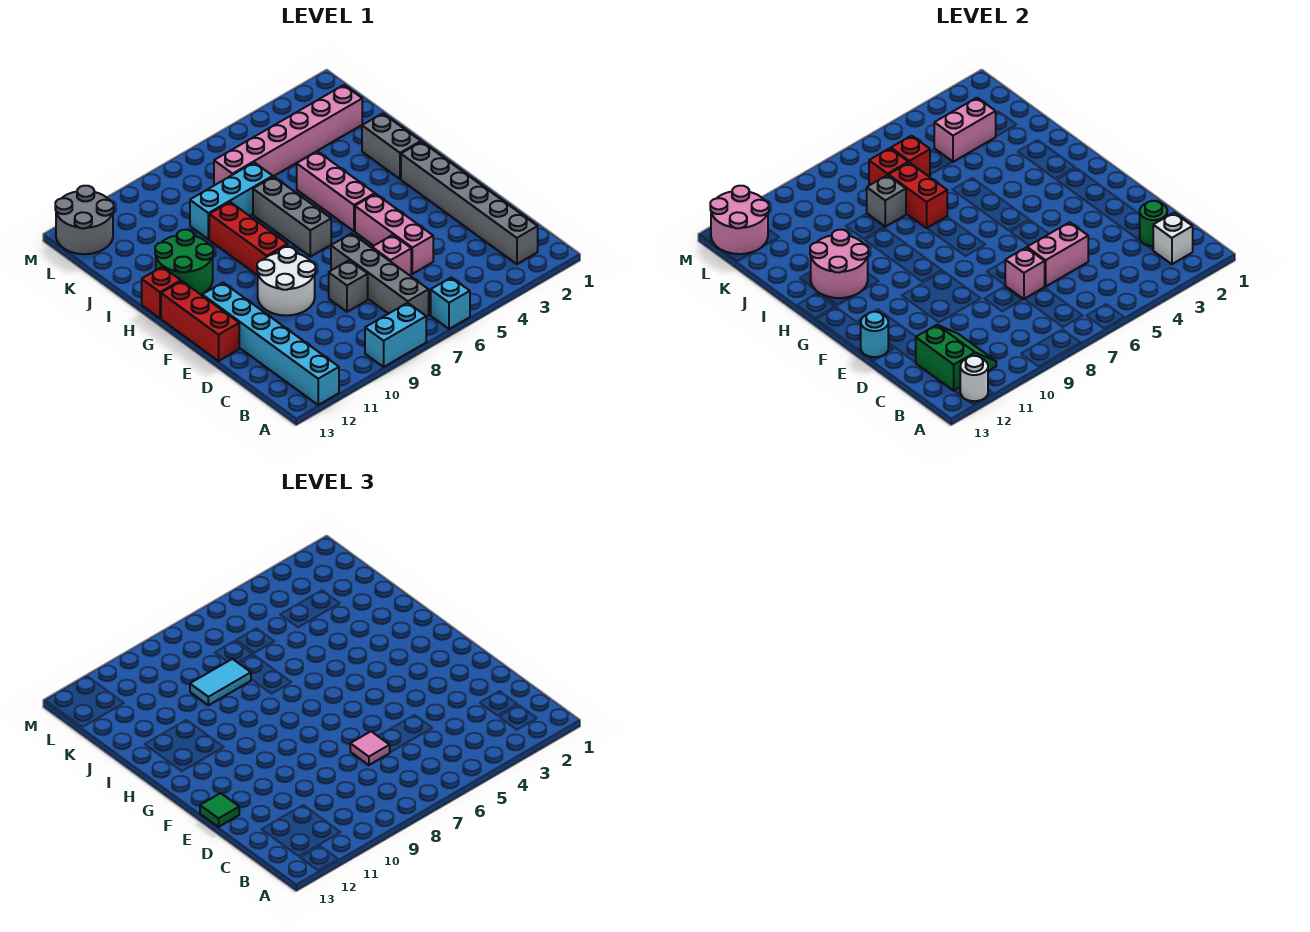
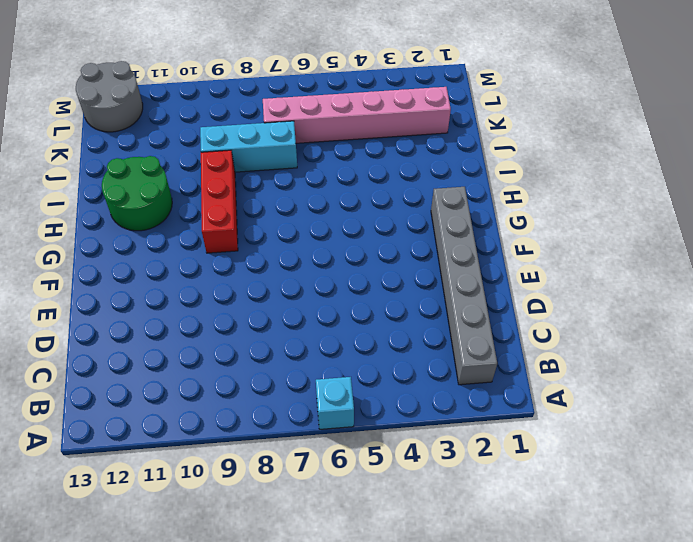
none -> cyan 1x2 brick [365,303,426,367]
none -> cyan 1x6 brick [202,283,339,405]
none -> grey 1x4 brick [331,233,429,317]
none -> pink 1x3 brick [355,194,433,274]

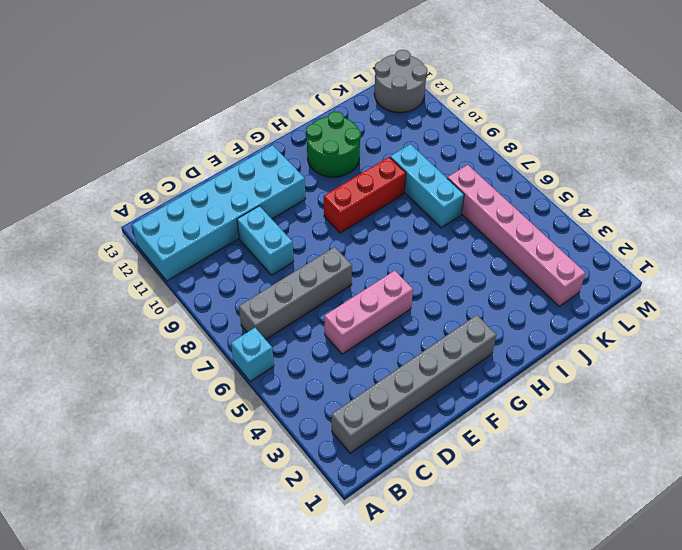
cyan 2x6 brick [132,145,306,281] -> cyan 1x6 brick [202,283,339,405]
cyan 1x2 brick [237,206,294,275] -> cyan 1x2 brick moved to [365,303,426,367]
none -> pink 1x1 brick [372,235,411,275]
none -> grey 1x1 brick [329,260,368,312]
none -> white 2x2 round brick [257,247,315,315]
none -> red 1x3 brick [161,281,239,361]

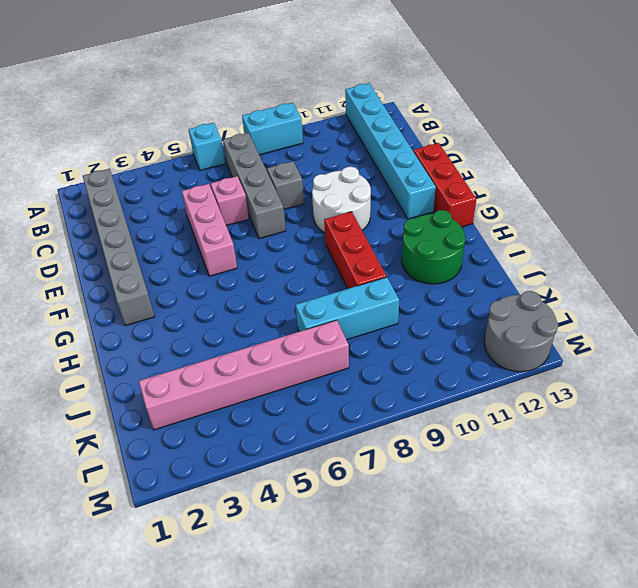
none -> pink 1x3 brick [297,151,375,231]
none -> grey 1x3 brick [253,177,331,257]
none -> grey 1x2 brick [362,113,421,179]
none -> red 1x1 brick [142,267,181,318]

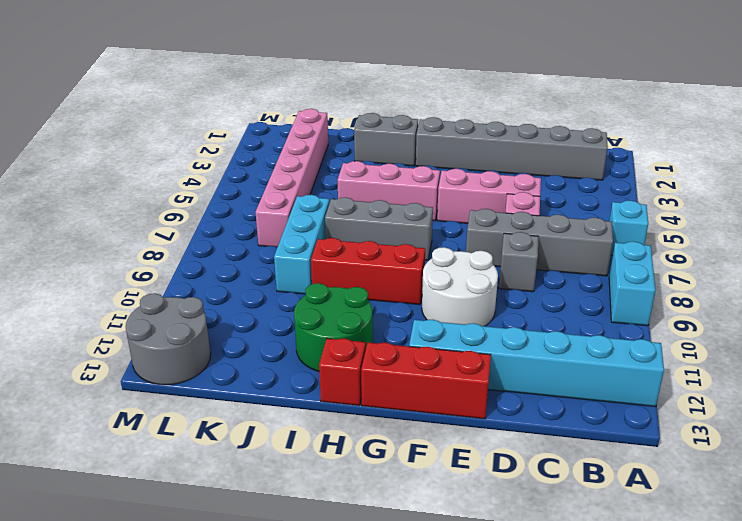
none -> white 1x1 round brick [960,356,988,401]
none -> white 1x1 brick [1153,213,1193,264]
none -> green 2x2 slope [916,325,996,391]
none -> green 1x1 round brick [1140,201,1167,246]

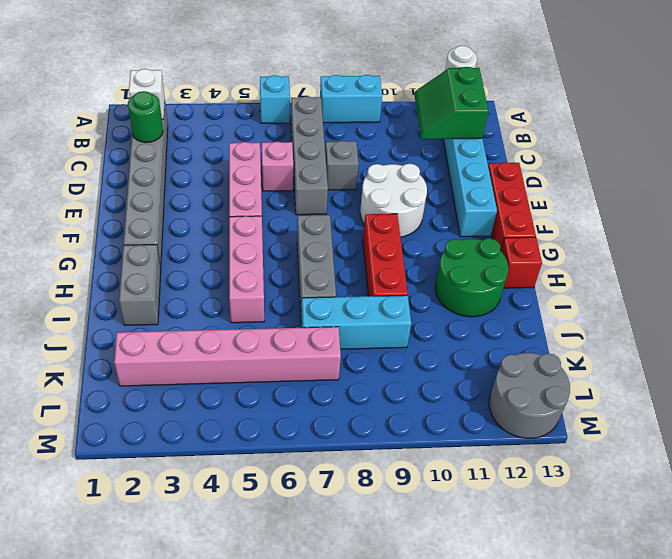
none -> pink 1x2 brick [1027,222,1088,286]
none -> pink 1x1 brick [1005,248,1045,299]
none -> cyan 1x1 round brick [861,312,888,357]
none -> pink 2x2 round brick [810,230,868,298]

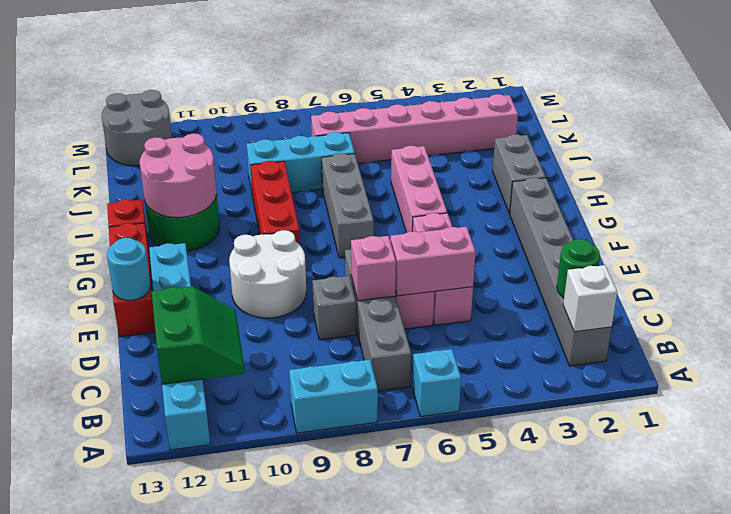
none -> white 1x1 round brick [960,356,988,401]
none -> red 1x2 brick [889,163,947,228]
none -> grey 1x1 brick [867,175,906,227]
none -> pink 1x2 brick [934,98,996,162]

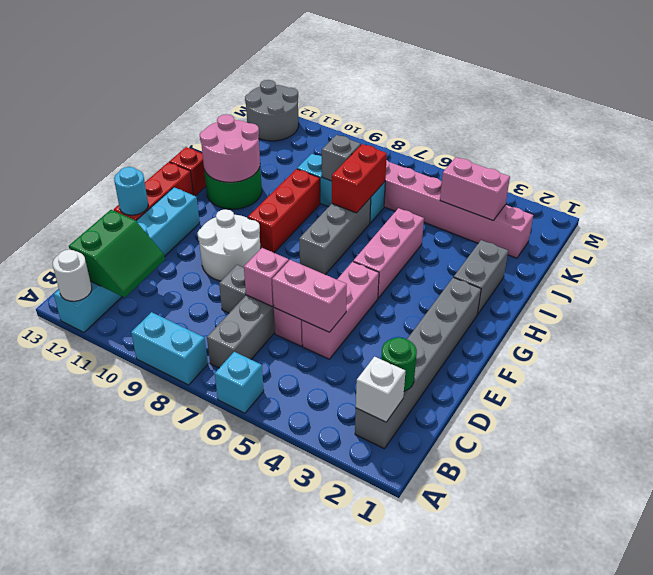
none -> red 1x1 brick [891,136,930,176]
none -> red 1x1 brick [869,148,908,185]
none -> pink 2x2 round brick [710,186,769,254]
none -> pink 1x1 tile [350,731,390,765]

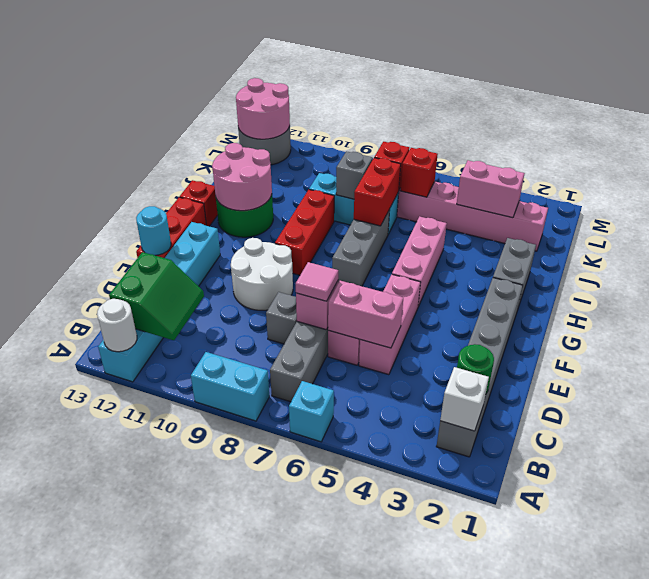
none -> green 1x1 tile [200,793,239,827]
none -> cyan 1x2 tile [190,659,251,705]

